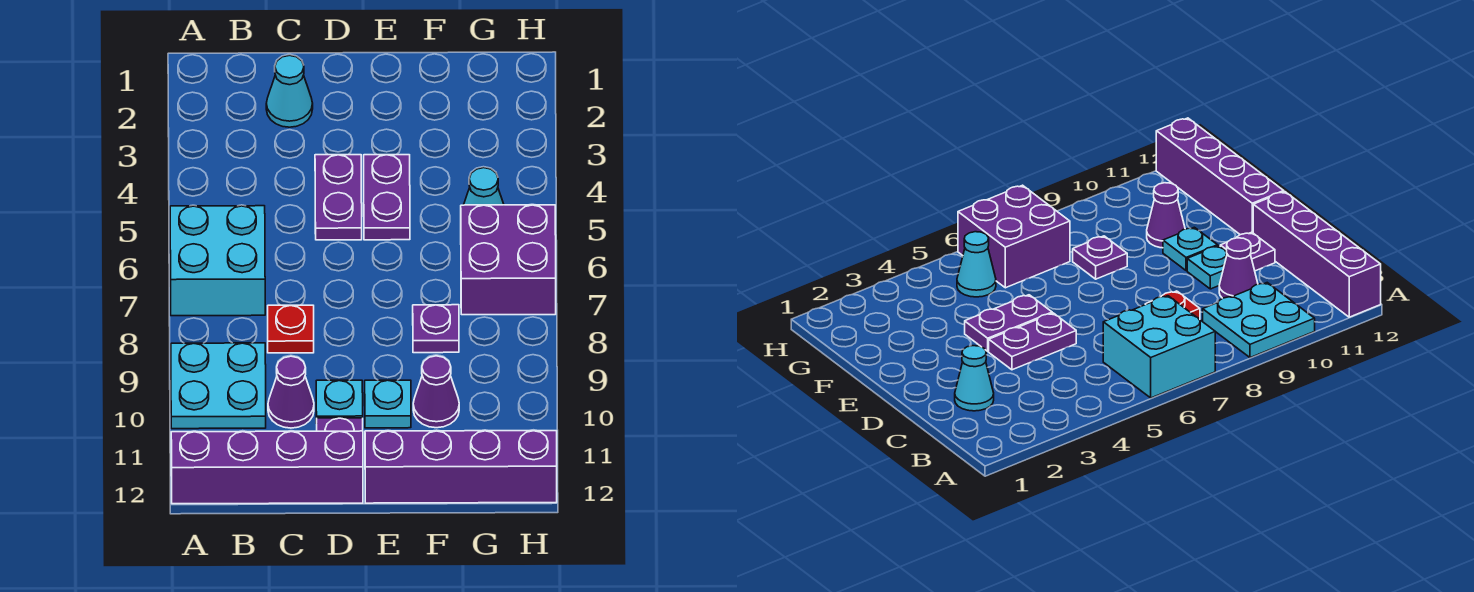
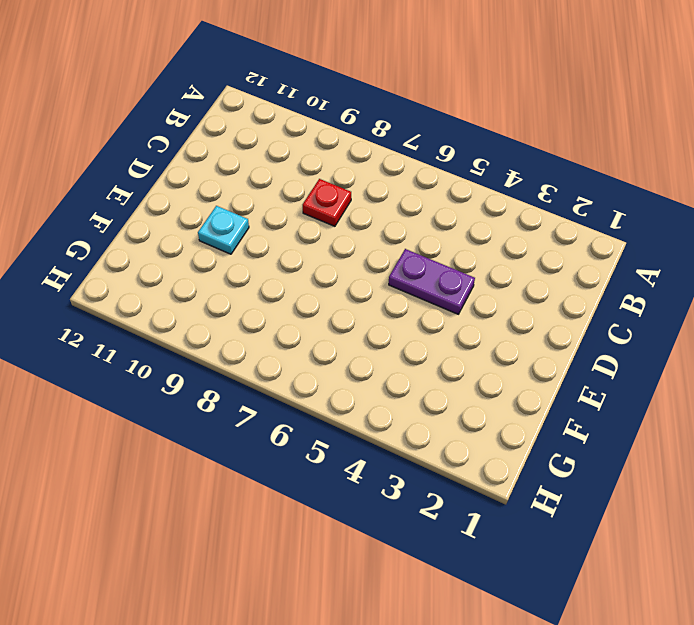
none -> cyan 2x2 brick [170,206,265,316]
none -> cyan 2x2 plate [171,343,266,429]
none -> purple 1x4 brick [171,431,363,504]

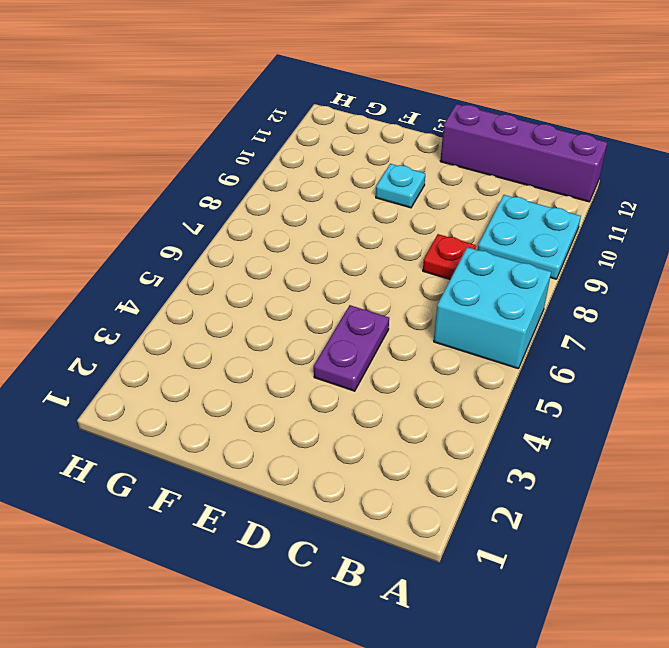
none -> cyan 1x1 cone [266,55,313,127]
none -> purple 1x1 cone [268,356,314,428]
none -> cyan 1x1 plate [316,380,363,423]

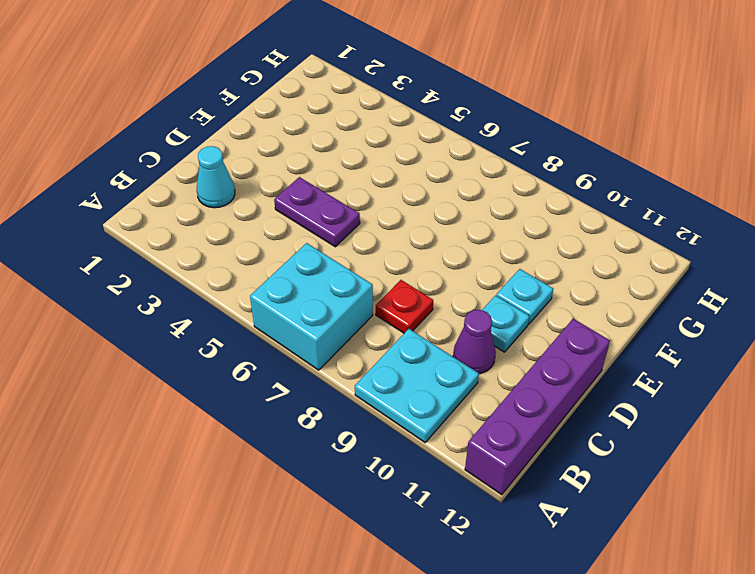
none -> purple 1x1 plate [317,418,363,431]
none -> purple 1x2 plate [364,155,410,240]
none -> purple 1x4 brick [365,431,557,503]

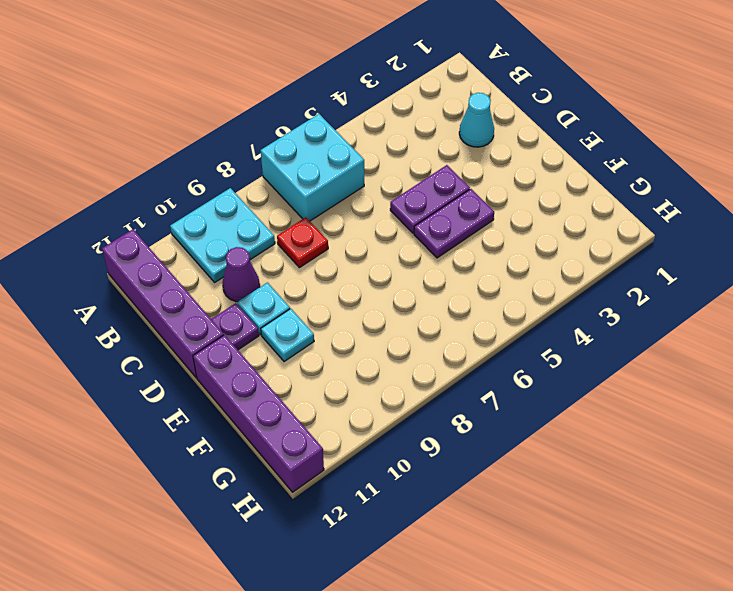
none -> purple 1x1 plate [413,305,459,353]
none -> purple 1x1 cone [413,356,459,428]
none -> cyan 1x1 cone [464,168,504,205]

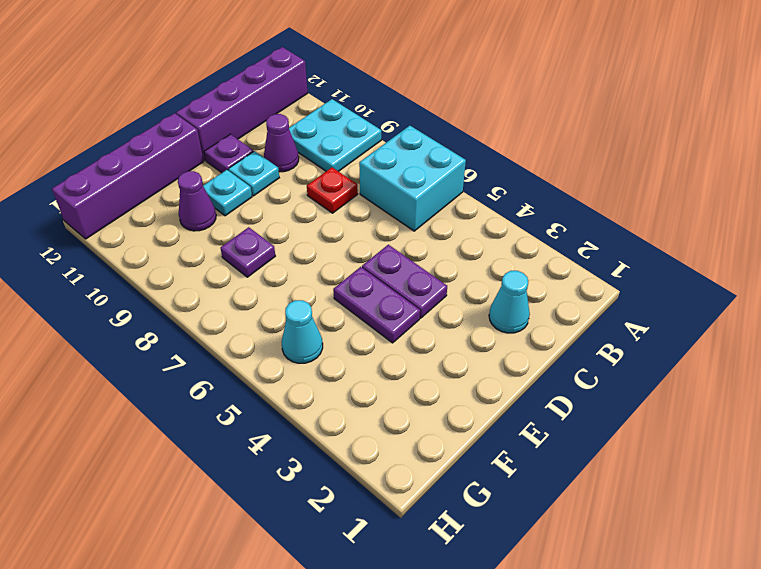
none -> purple 2x2 brick [461,205,556,315]

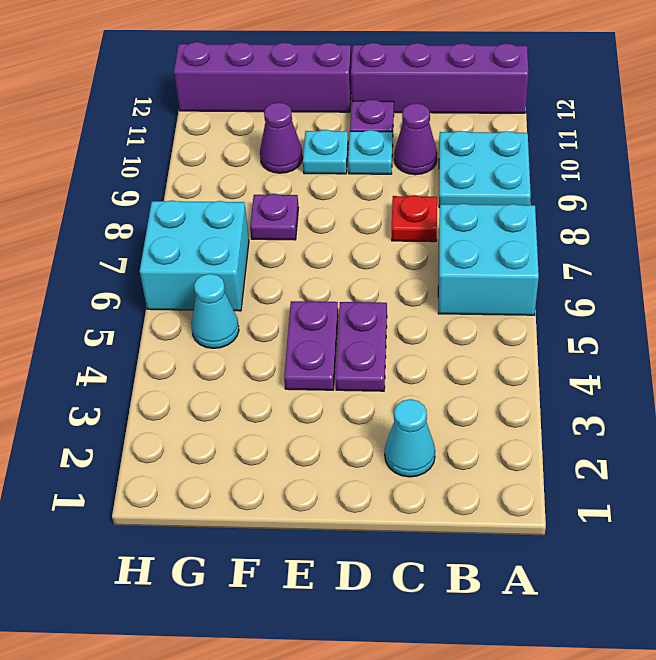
cyan 2x2 brick [140,200,249,311] -> purple 2x2 brick [461,205,556,315]

